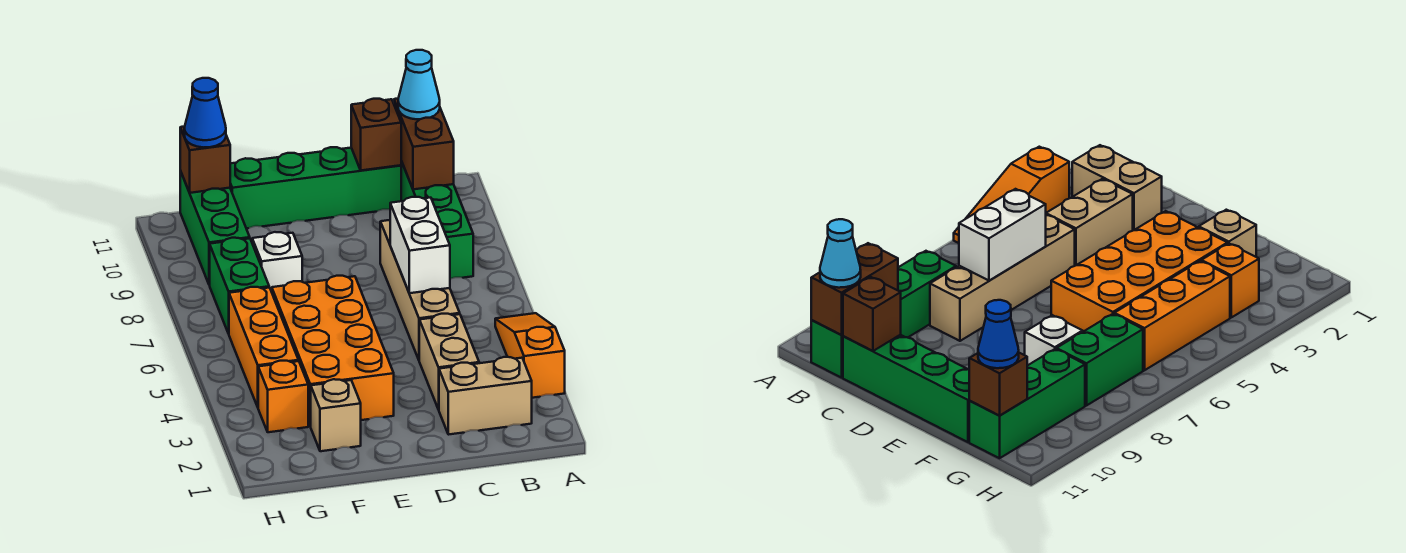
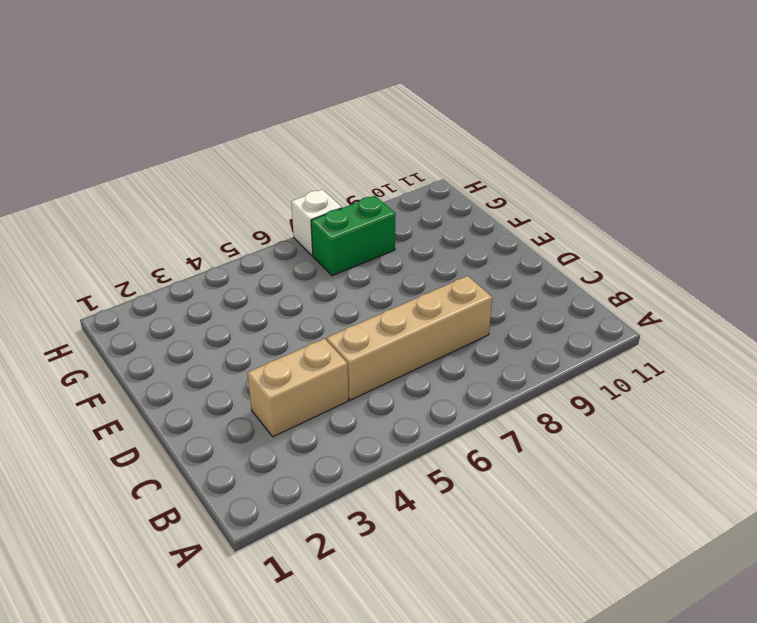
white 1x1 brick [291,190,342,256] -> white 1x1 brick moved to [252,232,302,292]
none -> orange 1x3 slope [495,313,565,398]
none -> tan 1x2 brick [439,357,532,435]
none -> green 1x4 brick [401,161,473,279]

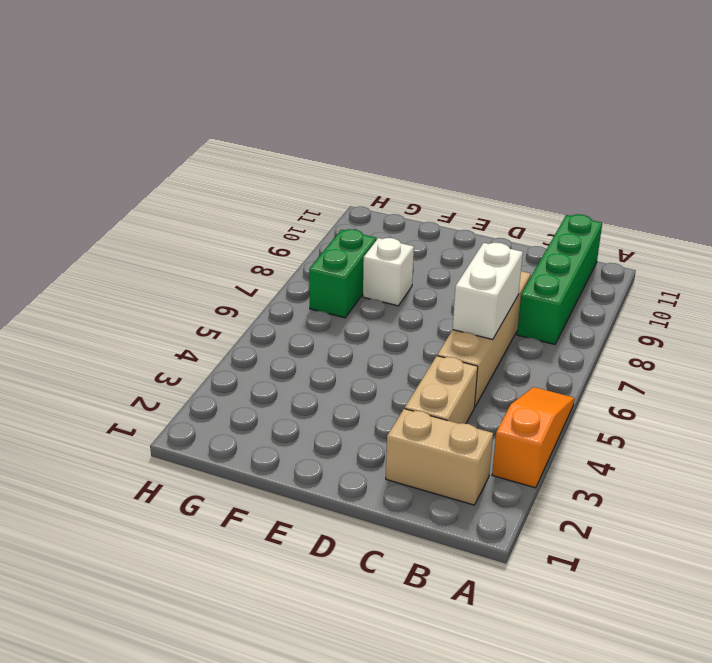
none -> green 1x4 brick [230,147,401,229]
none -> orange 2x4 brick [272,276,394,426]
none -> tan 1x1 brick [310,379,361,451]

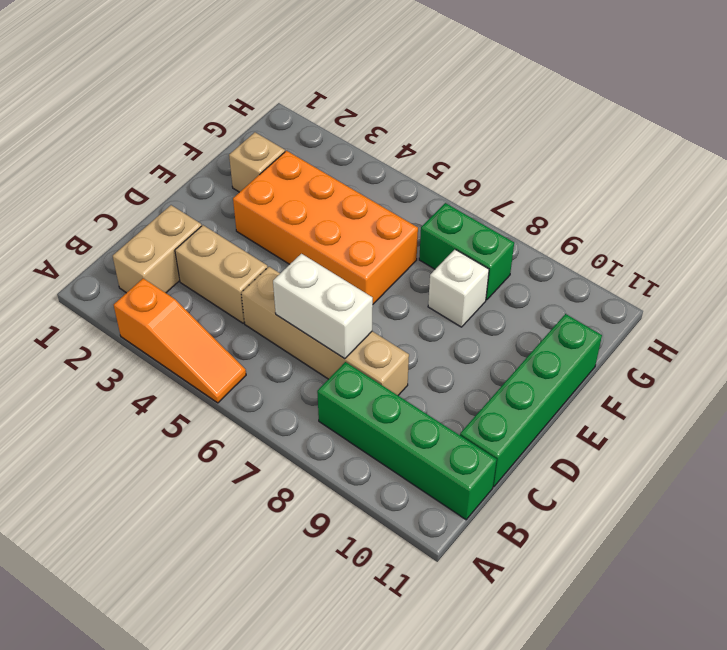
none -> orange 1x1 brick [258,361,308,432]
none -> orange 1x3 brick [229,287,298,407]
none -> green 1x3 brick [180,171,250,285]

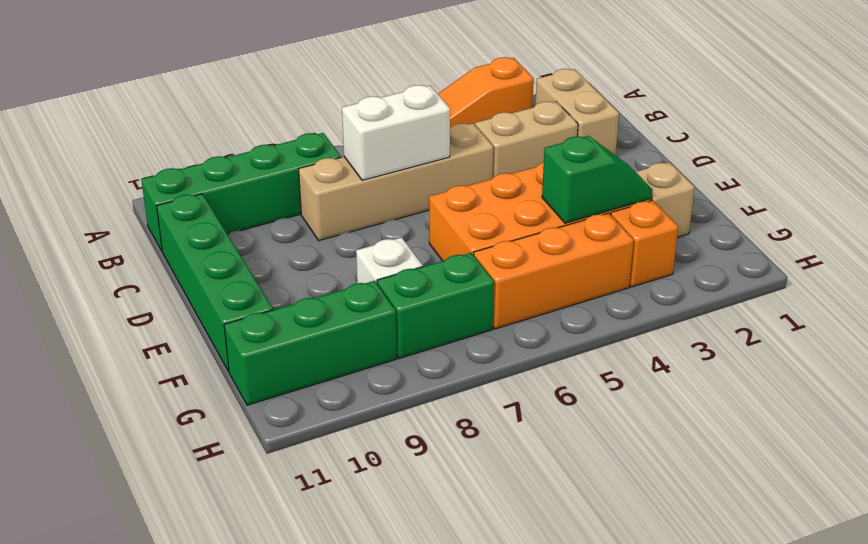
green 1x2 slope [542,136,653,223] -> none
none -> brown 1x2 brick [394,99,454,189]
none -> brown 1x1 brick [351,99,401,170]
none -> brown 1x1 brick [180,126,230,193]

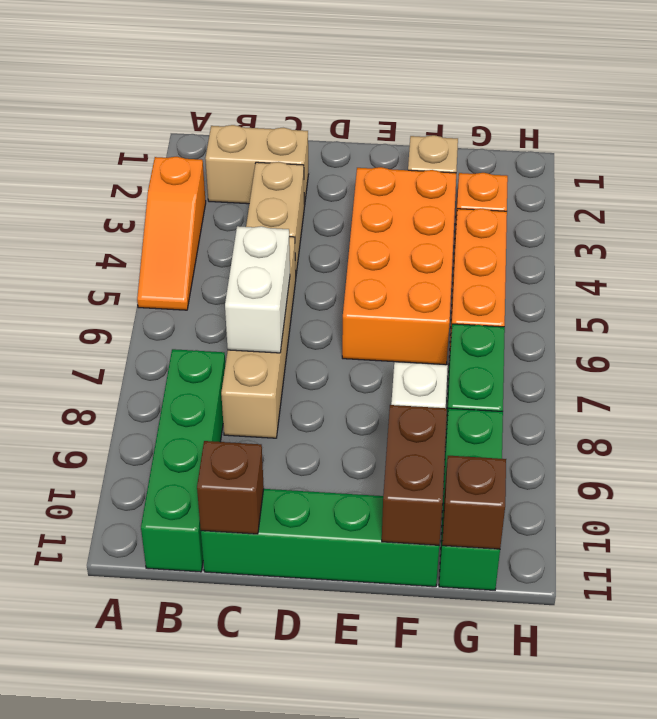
brown 1x2 brick [382,405,447,545] -> brown 1x2 brick moved to [394,99,454,189]
none -> cyan 1x1 cone [398,50,440,119]
none -> blue 1x1 cone [184,78,226,147]

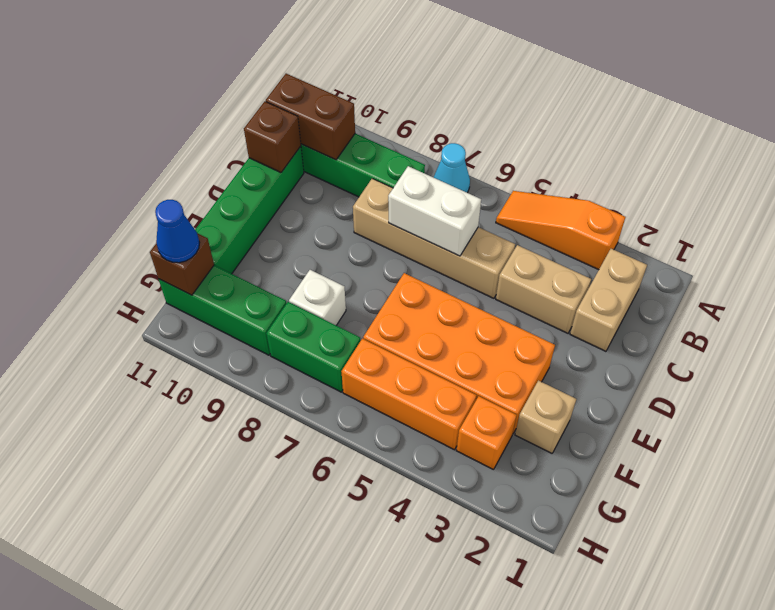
cyan 1x1 cone [434,143,470,193] -> cyan 1x1 cone moved to [398,50,440,119]

